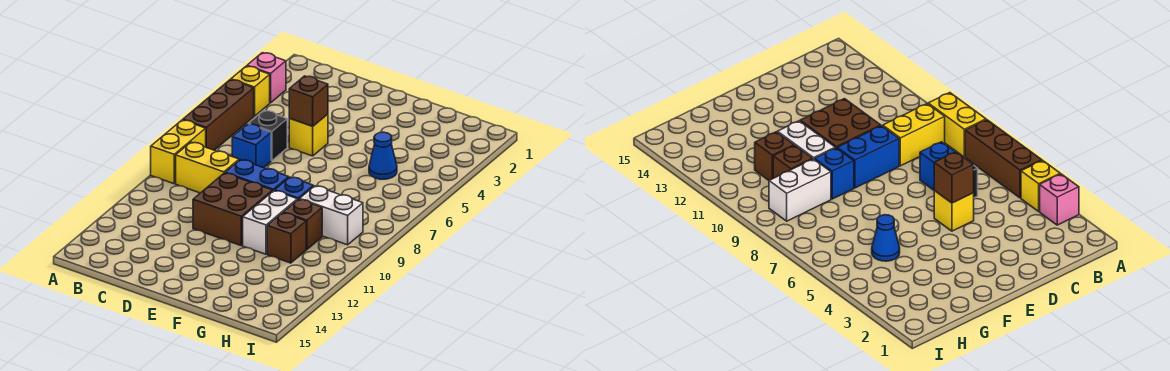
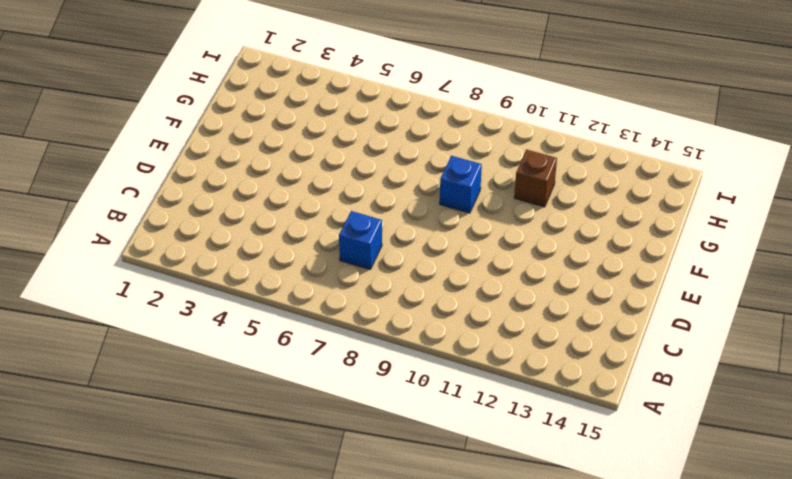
none -> pink 1x1 brick [247,53,286,103]
none -> yellow 1x1 brick [231,66,270,116]
none -> brown 1x3 brick [183,80,254,150]

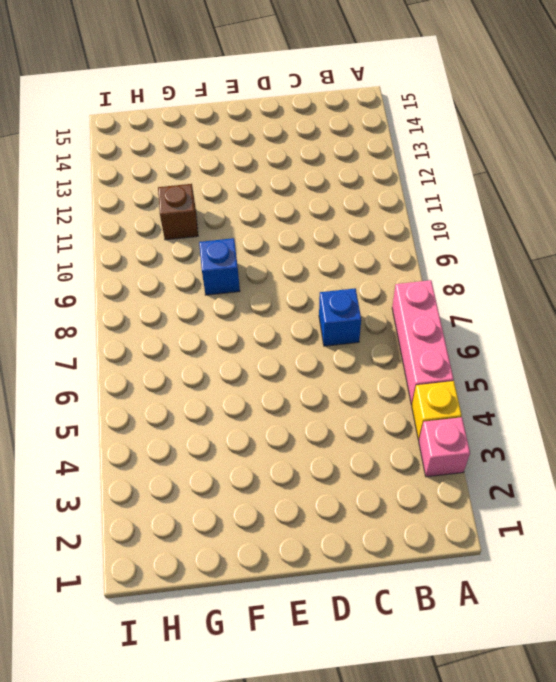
pink 1x3 brick [392,280,454,405] -> brown 1x3 brick [183,80,254,150]
none -> yellow 1x2 brick [151,120,206,184]
none -> yellow 1x2 brick [176,142,239,193]
none -> black 1x1 brick [248,111,287,161]

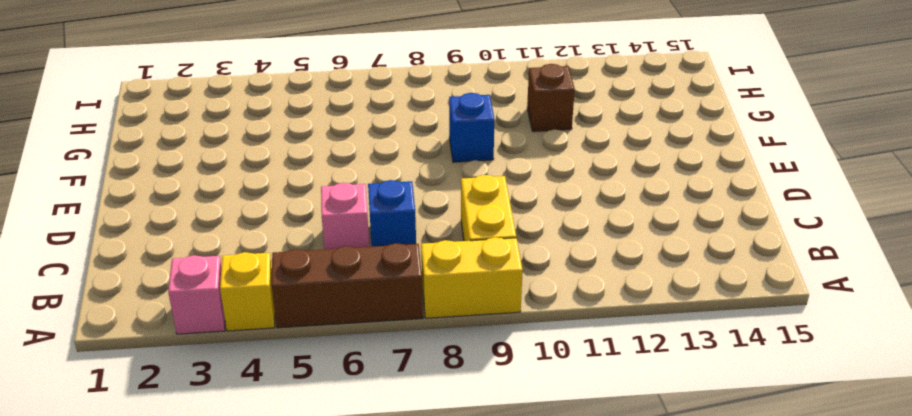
pink 1x1 brick [321,183,369,249] -> black 1x1 brick [248,111,287,161]
none -> yellow 1x1 brick [289,114,328,156]
none -> blue 1x2 brick [225,160,289,191]
none -> brown 2x2 brick [193,173,273,245]

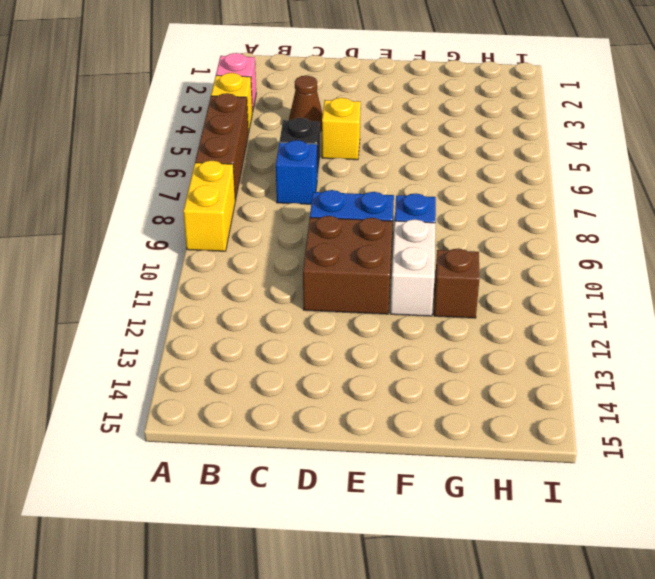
brown 1x1 cone [289,76,323,132] -> none
none -> yellow 1x2 brick [176,142,239,193]
none -> blue 1x1 cone [369,132,397,179]
none -> white 1x2 brick [300,186,363,245]

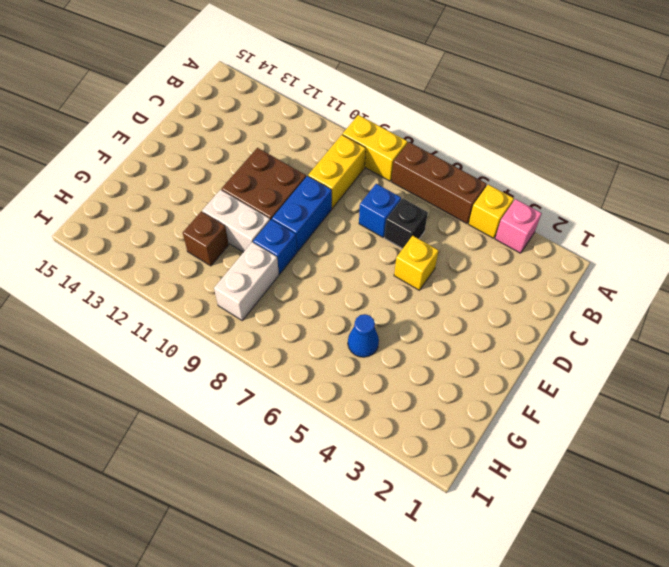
none -> brown 1x1 brick [283,199,322,250]
none -> brown 1x1 brick [289,76,328,126]

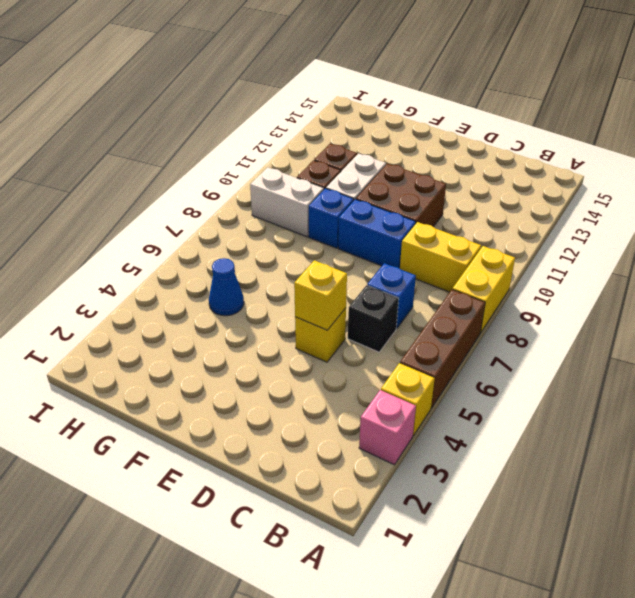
yellow 1x1 brick [294,260,347,330] -> brown 1x1 brick [289,76,328,126]

